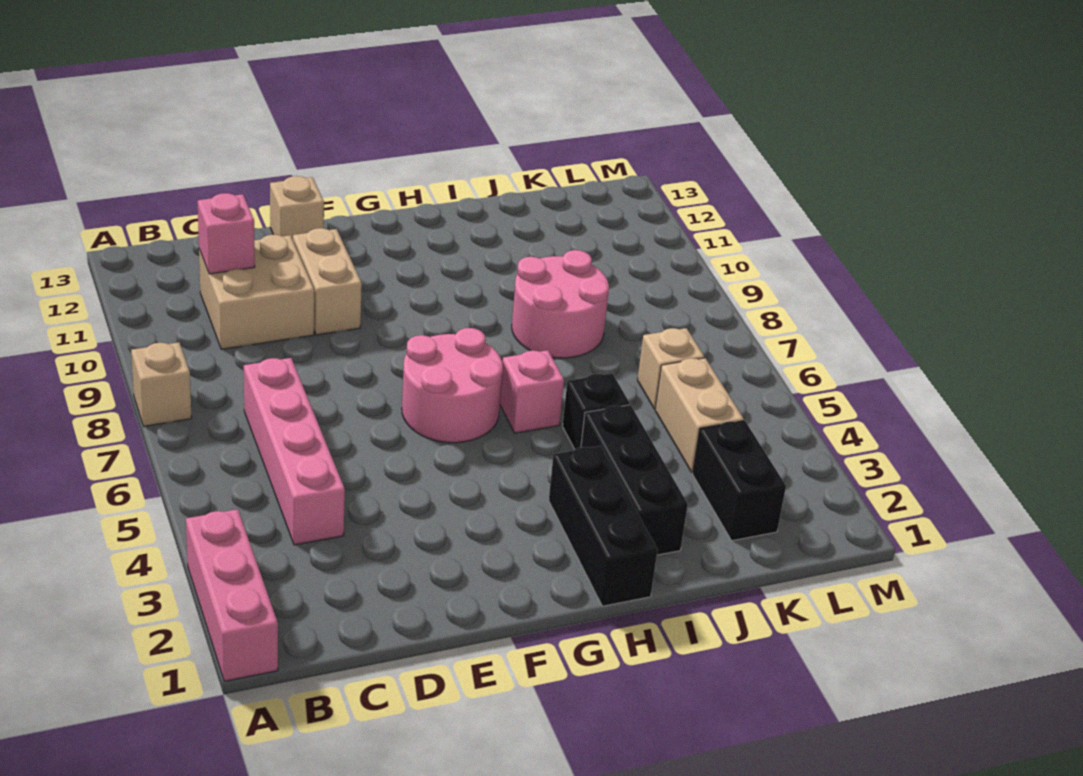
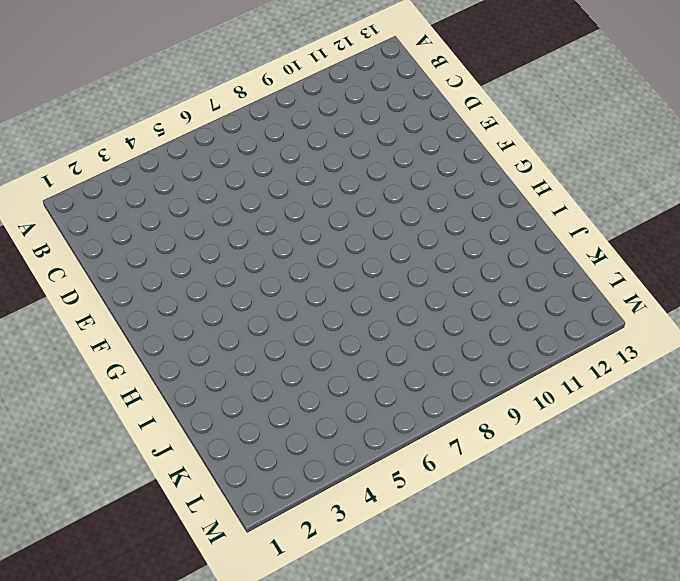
none -> pink 1x3 brick [186,509,278,681]
none -> tan 1x1 brick [131,342,192,426]
none -> pink 1x4 brick [244,358,345,545]

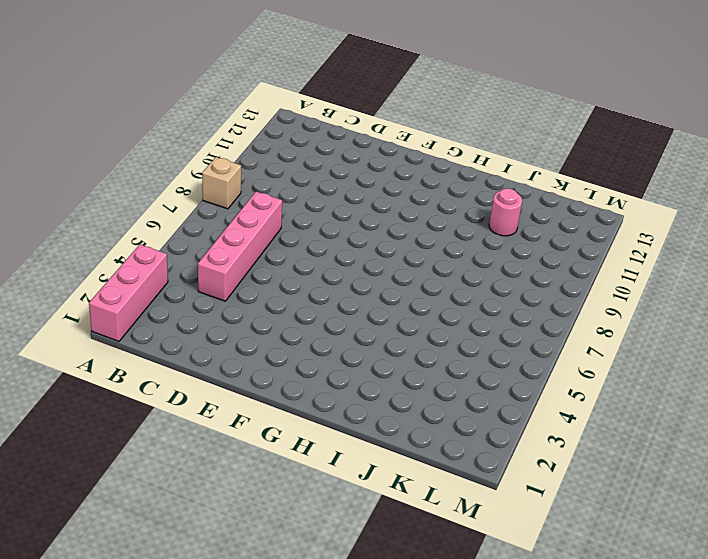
pink 1x1 round brick [489,188,522,236] -> none
none -> tan 2x2 brick [199,235,314,349]
none -> tan 1x2 brick [293,228,362,335]
none -> tan 1x1 brick [270,176,324,240]

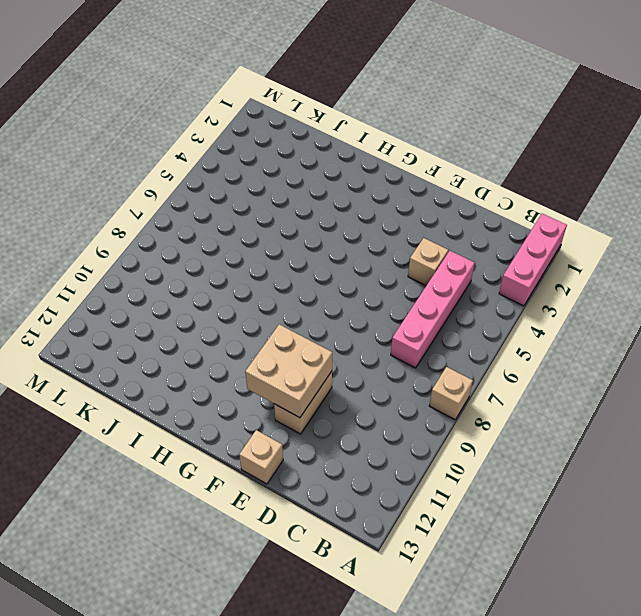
tan 1x1 brick [408,238,448,286] -> tan 1x1 brick moved to [637,328,704,409]
tan 2x2 brick [245,324,332,418] -> tan 2x2 brick moved to [199,235,314,349]
none -> pink 2x2 round brick [402,328,503,443]
none -> black 1x3 brick [549,446,658,606]
none -> pink 1x1 brick [500,350,564,433]

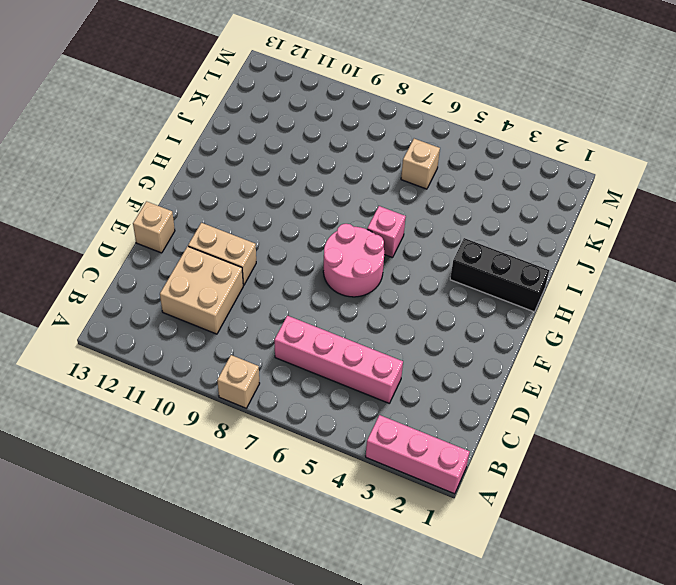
none -> black 1x3 brick [581,405,688,555]
none -> black 1x1 brick [563,373,630,449]
none -> pink 2x2 round brick [512,250,609,358]

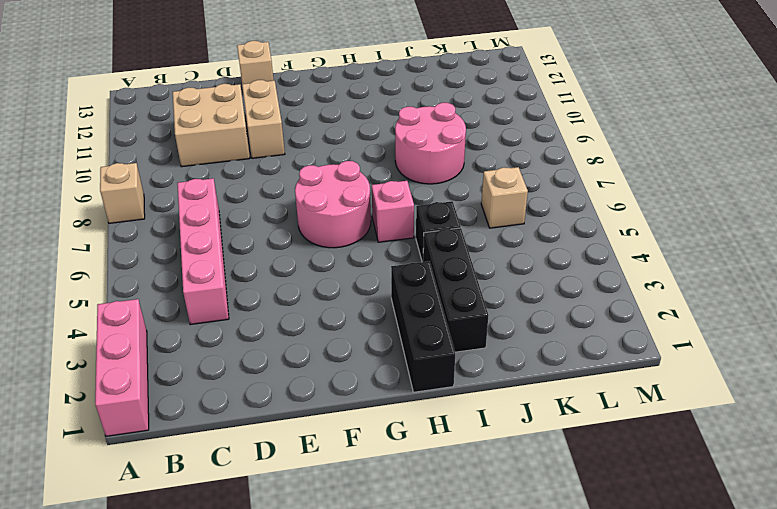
none -> black 1x2 brick [693,421,786,541]
none -> tan 1x2 brick [655,358,744,473]
none -> pink 1x1 brick [198,193,255,274]

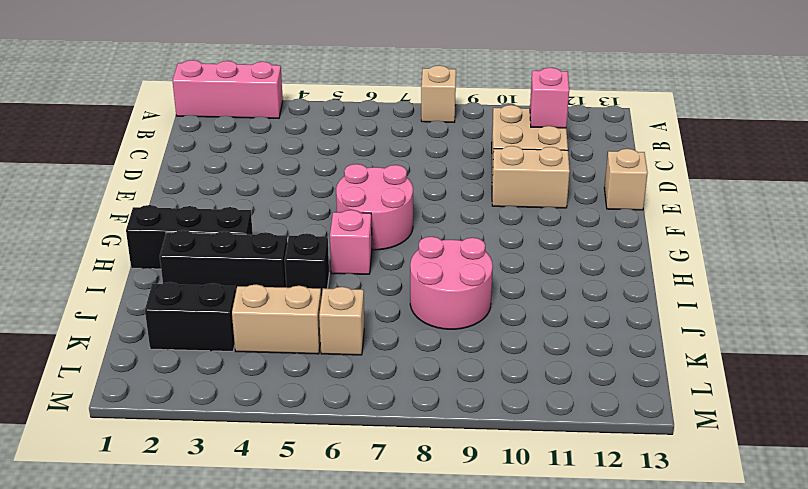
none -> pink 1x4 brick [244,358,345,545]

